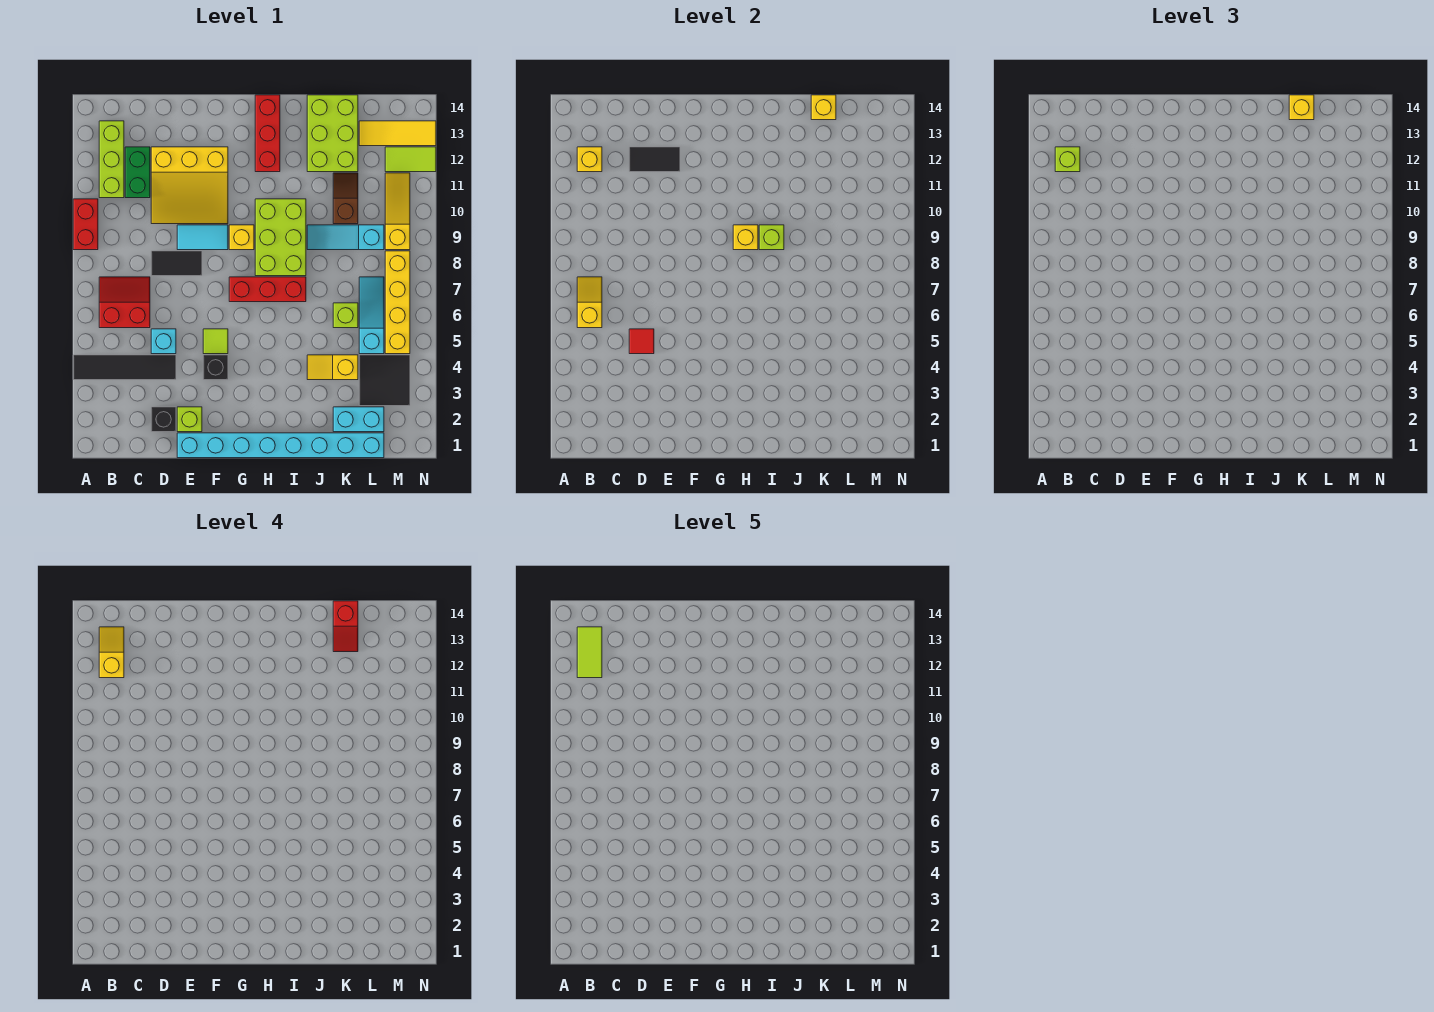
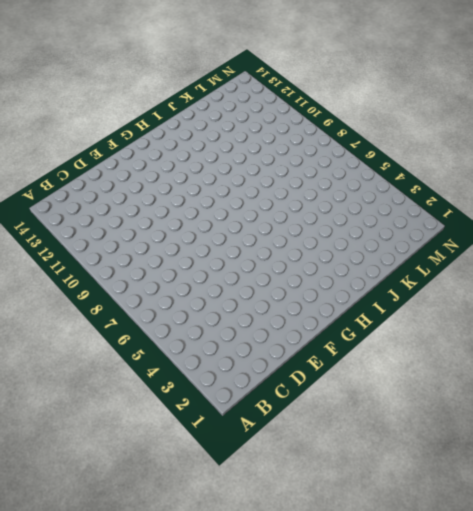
none -> black 1x4 tile [73,355,176,380]
none -> red 1x2 brick [73,199,98,250]
none -> red 2x2 slope [99,277,150,328]
none -> lime 1x3 brick [99,121,124,198]

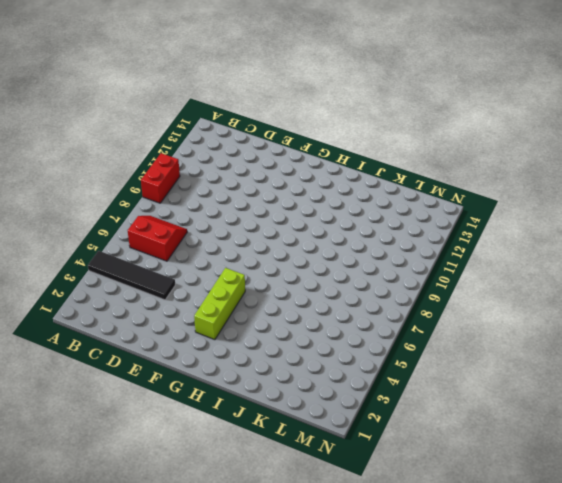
lime 1x3 brick [194,268,245,340] -> lime 1x3 brick moved to [99,121,124,198]
none -> green 1x2 brick [125,147,150,198]
none -> black 1x1 brick [151,407,176,432]
none -> cyan 1x1 brick [151,329,176,354]
none -> black 1x2 tile [151,251,202,276]

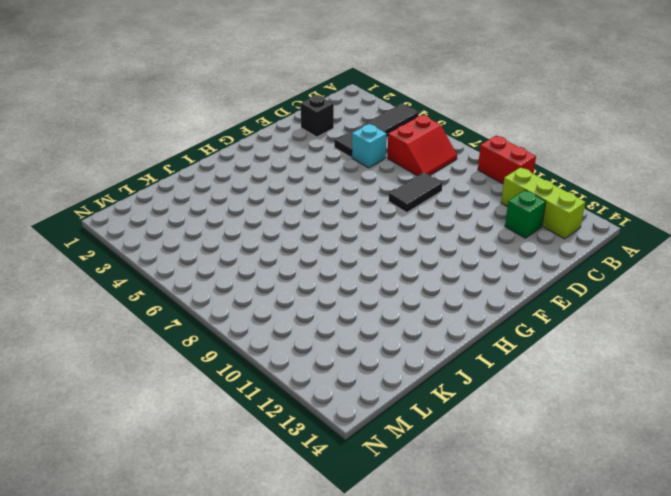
green 1x1 brick [505,190,546,238] -> green 1x2 brick [125,147,150,198]
none -> yellow 3x3 slope [151,147,228,224]
none -> cyan 1x8 brick [177,433,384,458]
none -> lime 1x1 brick [177,407,202,432]
none -> cyan 1x2 tile [177,225,228,250]

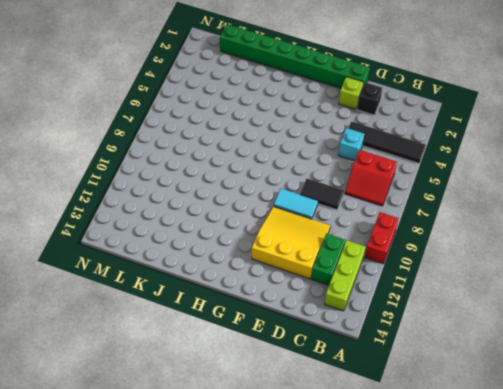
green 1x8 brick [220,24,370,88] -> cyan 1x8 brick [177,433,384,458]
none -> black 1x1 brick [203,355,228,380]
none -> lime 1x1 tile [203,329,228,354]
none -> red 1x3 brick [229,277,306,302]
none -> yellow 1x1 brick [229,225,254,250]

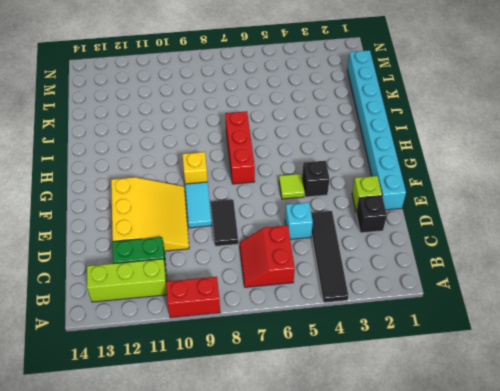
none -> lime 2x3 brick [255,199,306,276]
none -> red 1x3 brick [255,95,280,172]
none -> yellow 1x2 slope [307,355,358,380]
none -> cyan 1x3 slope [307,225,384,250]

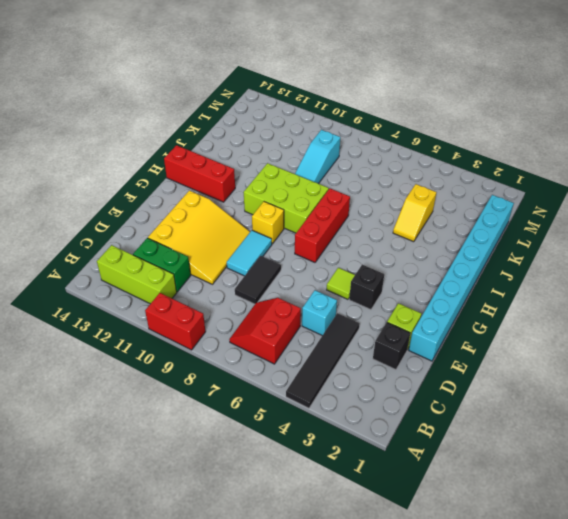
none -> lime 2x3 brick [307,95,358,172]
none -> cyan 1x2 brick [333,407,384,432]
none -> lime 1x1 brick [333,303,358,328]
none -> brown 1x2 slope [333,173,358,224]

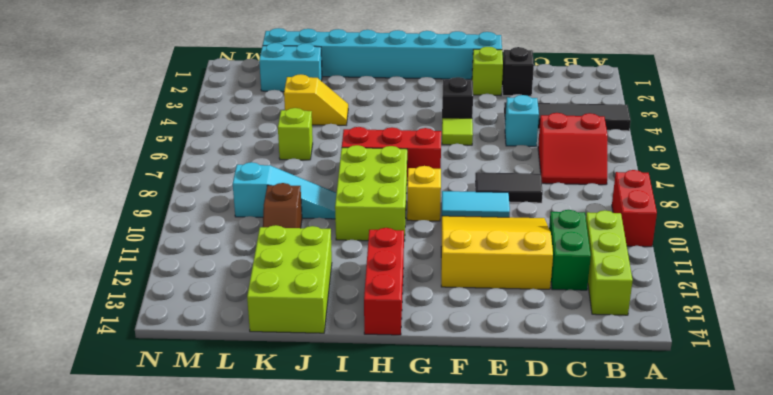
none -> black 2x2 tile [359,355,410,406]
none -> cyan 1x3 slope [359,277,384,354]
none -> yellow 1x3 tile [359,121,436,146]
none -> yellow 1x4 brick [385,251,410,354]

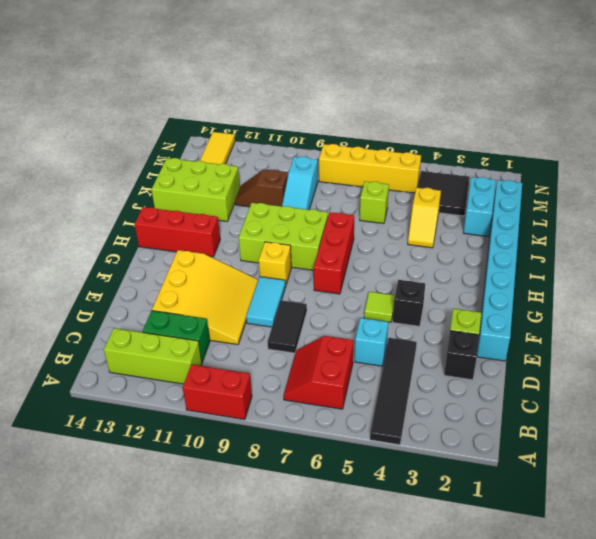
none -> cyan 1x3 slope [359,277,384,354]
none -> yellow 1x3 slope [385,173,410,250]
none -> lime 1x2 tile [385,147,436,172]
none -> yellow 1x2 slope [577,277,602,328]

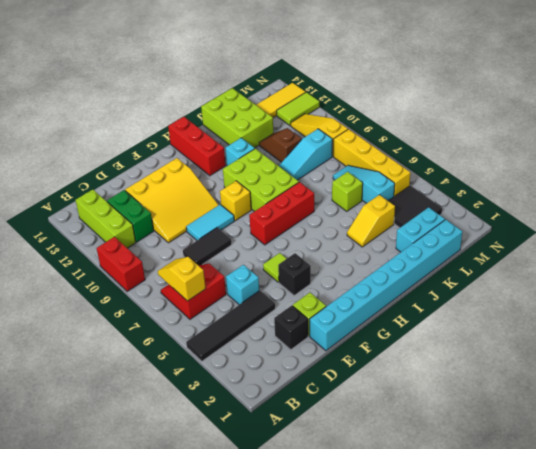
cyan 1x1 brick [226,138,255,166] -> none
none -> yellow 1x1 brick [577,147,602,172]
none -> red 1x1 tile [629,329,654,354]
none -> black 1x2 tile [629,147,680,172]
none -> yellow 1x1 brick [733,225,758,250]

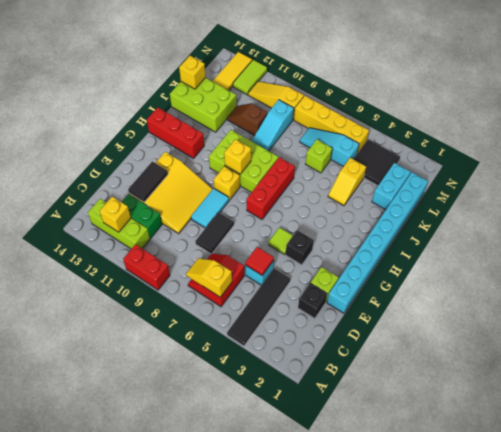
none -> lime 1x1 brick [759,225,784,250]
none -> lime 1x1 brick [1055,147,1080,172]
none -> yellow 1x1 brick [1289,95,1314,120]
none -> yellow 1x2 slope [99,627,124,678]

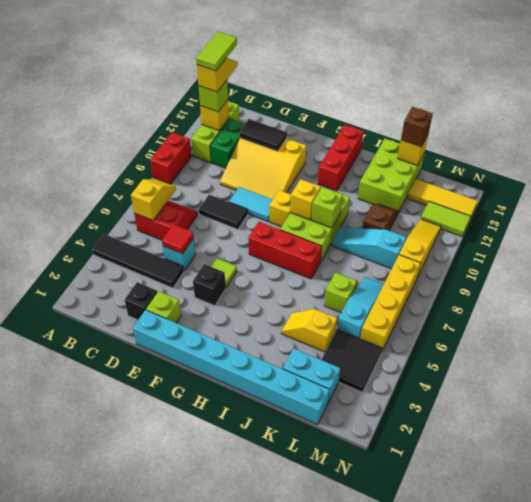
brown 1x1 brick [401,107,433,147] -> yellow 1x1 brick [1289,95,1314,120]
none -> red 1x2 slope [333,601,358,652]

